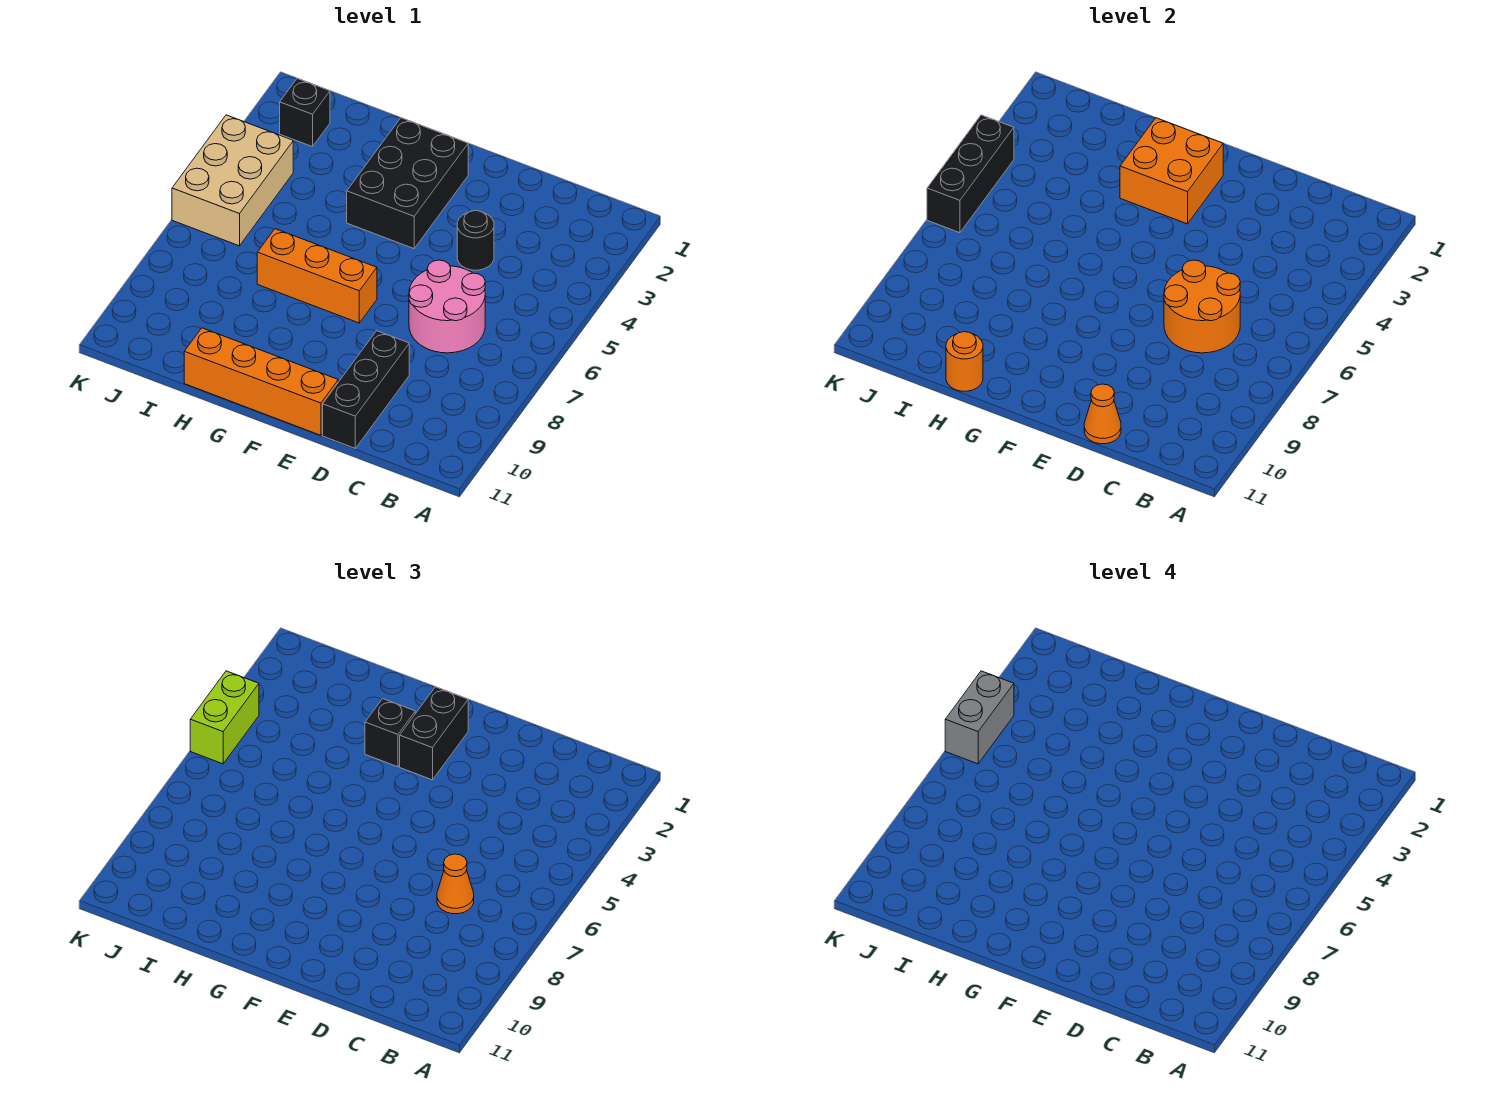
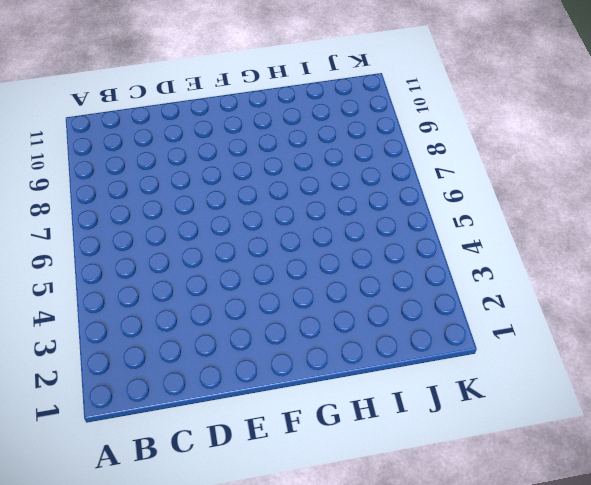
none -> pink 2x2 round brick [409,260,485,353]
none -> black 1x1 round brick [457,211,494,270]
none -> black 1x3 brick [323,331,409,448]

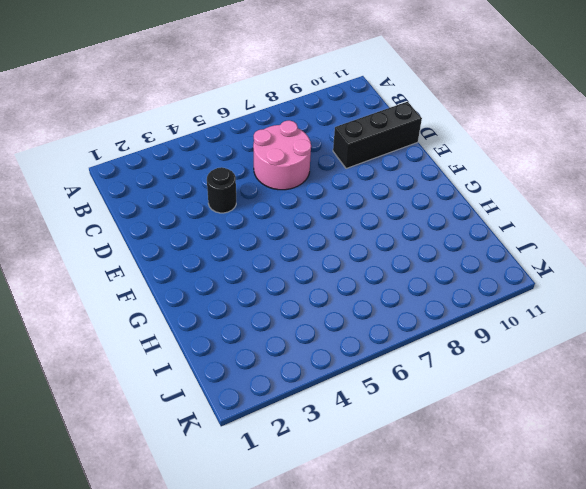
none -> orange 1x4 brick [184,328,338,435]
none -> black 2x3 brick [347,118,468,249]
none -> orange 1x3 brick [257,229,377,323]

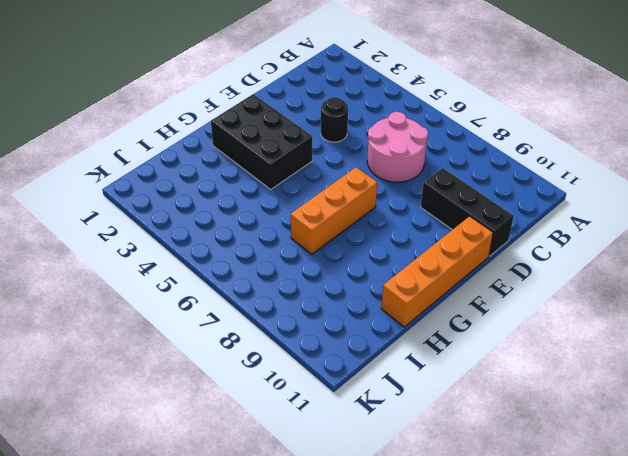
none -> black 1x1 brick [280,78,330,147]
none -> tan 2x3 brick [172,115,293,246]
none -> orange 2x2 round brick [1164,260,1240,353]

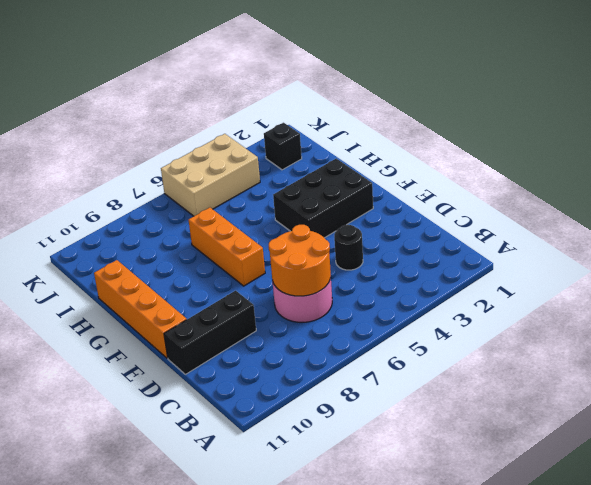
none -> orange 1x1 cone [1084,384,1121,444]
none -> orange 2x2 brick [1120,118,1223,224]
none -> orange 1x1 round brick [946,332,983,391]

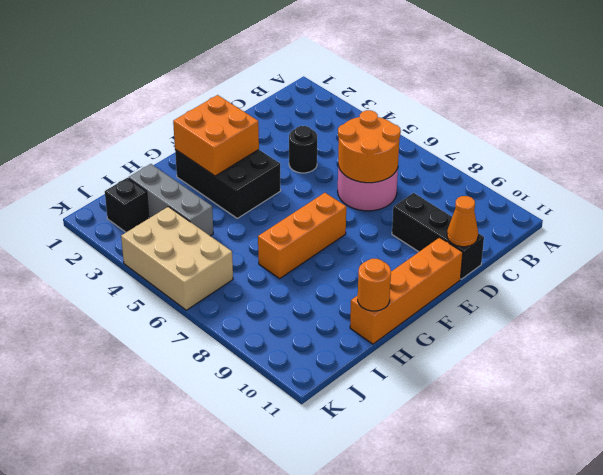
grey 1x3 brick [129,164,213,236] -> none
none -> black 1x3 brick [927,115,1014,233]
none -> orange 1x1 cone [437,854,474,914]
none -> black 1x2 brick [400,687,468,780]

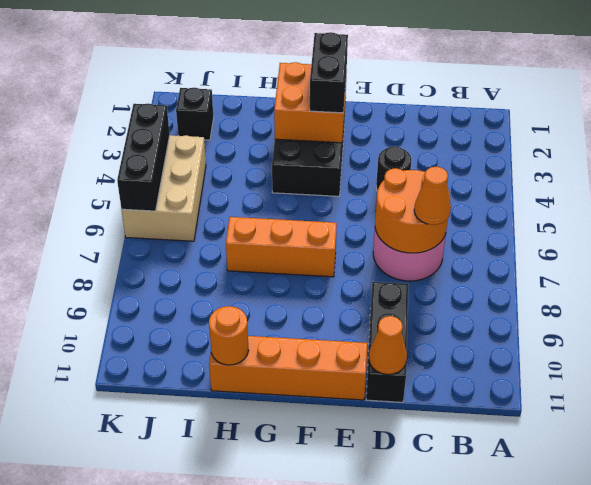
none -> black 1x1 brick [365,699,415,767]
none -> lime 1x2 brick [190,671,259,764]
none -> grey 1x2 brick [945,671,1014,764]

